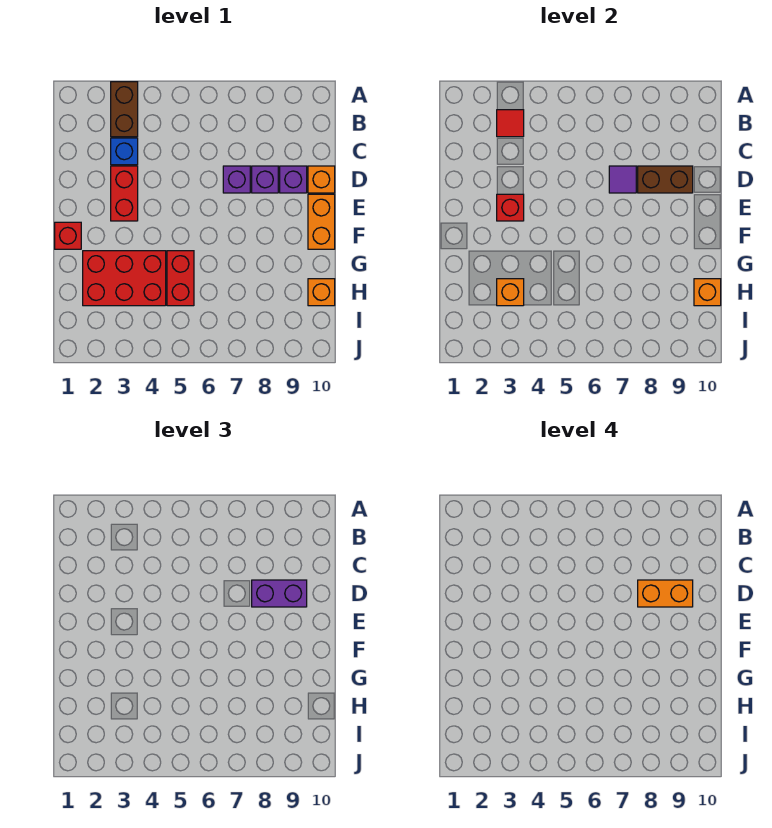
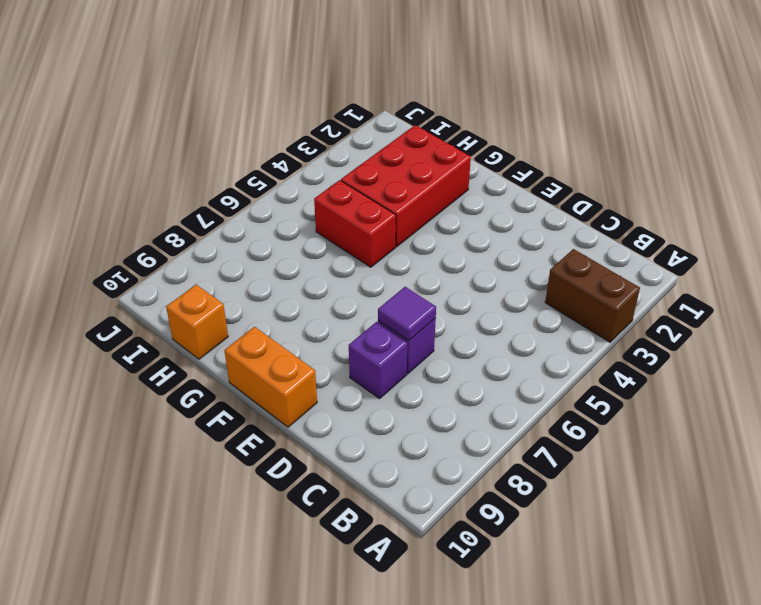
none -> blue 1x1 brick [111,138,138,165]
none -> red 1x2 brick [111,166,138,221]
none -> purple 1x1 brick [280,166,307,193]

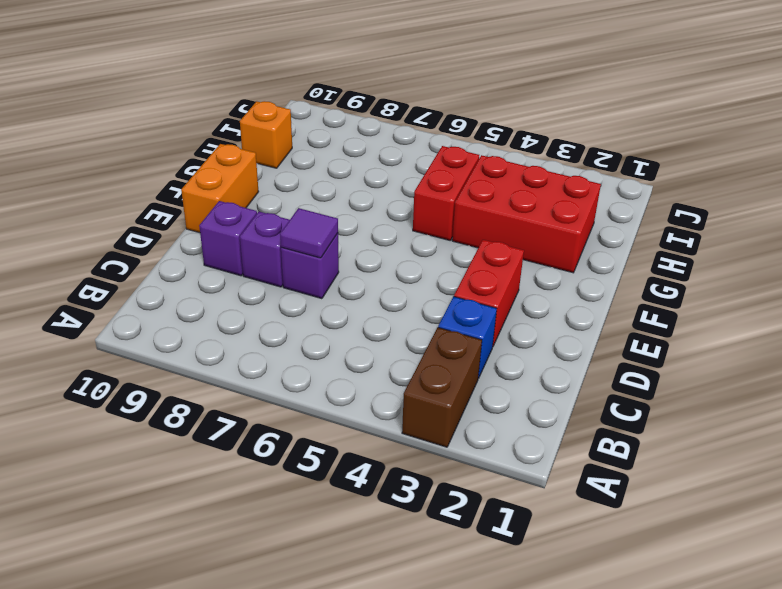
none -> orange 1x1 brick [308,166,335,193]
none -> red 1x1 brick [55,222,81,249]
none -> red 1x1 tile [497,110,524,137]

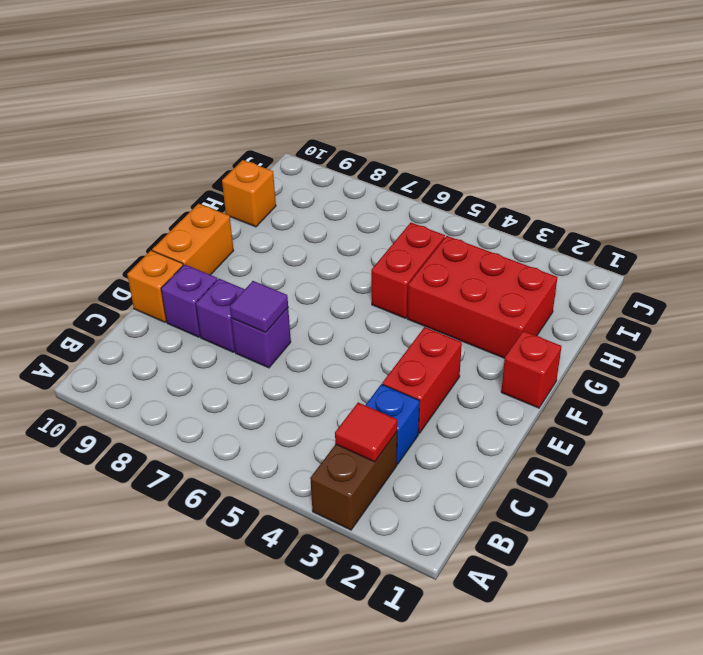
none -> brown 1x2 brick [638,166,693,193]
none -> red 1x1 brick [497,194,524,221]
none -> orange 1x1 brick [497,279,524,306]

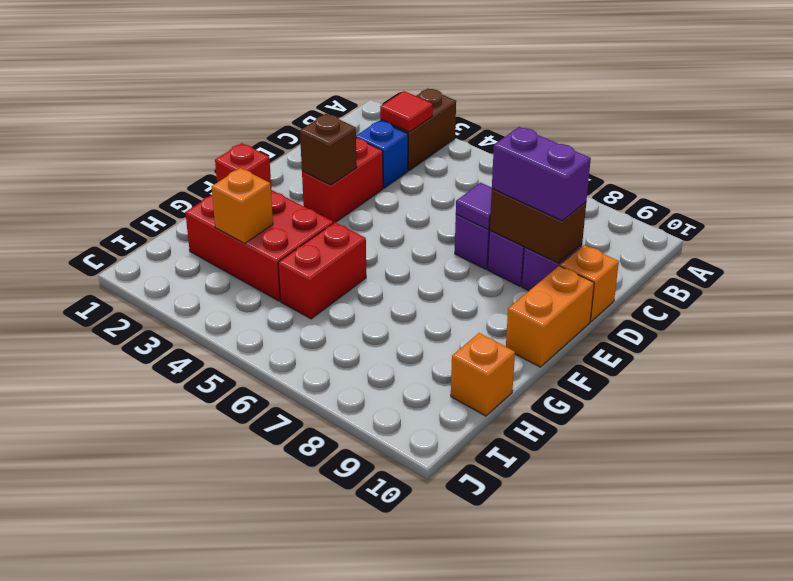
brown 1x1 brick [300,114,357,185] -> red 1x1 brick [497,194,524,221]
none -> orange 1x1 brick [694,279,721,306]
none -> orange 1x2 brick [638,580,693,607]

